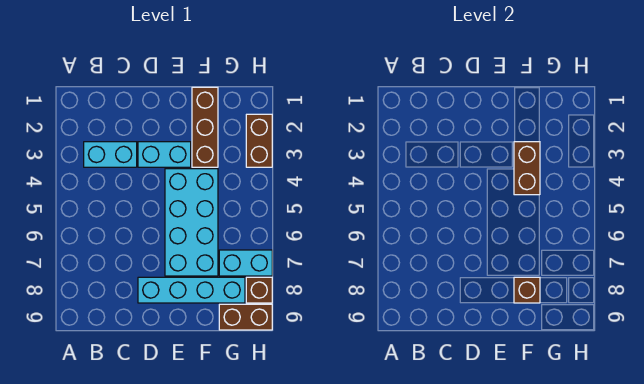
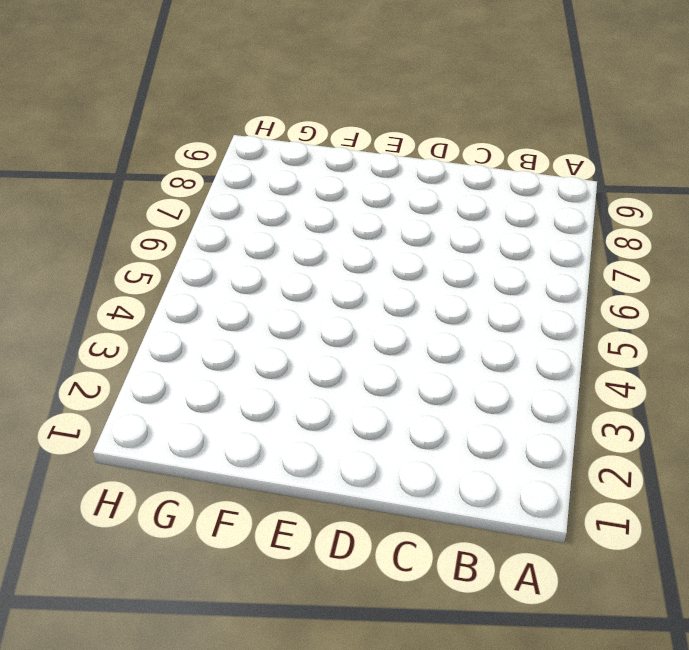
none -> cyan 1x2 brick [84,142,137,167]
none -> cyan 1x2 brick [138,142,191,167]

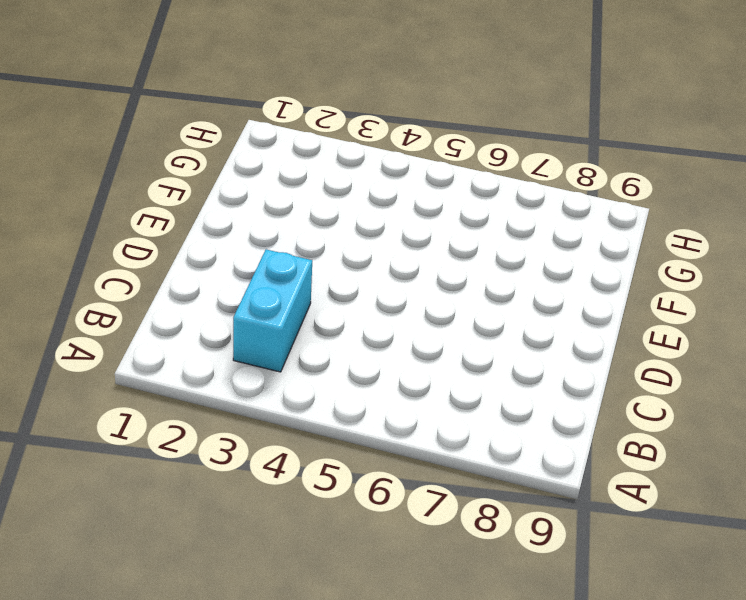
none -> cyan 1x2 brick [138,142,191,167]
none -> cyan 1x4 brick [138,277,245,303]

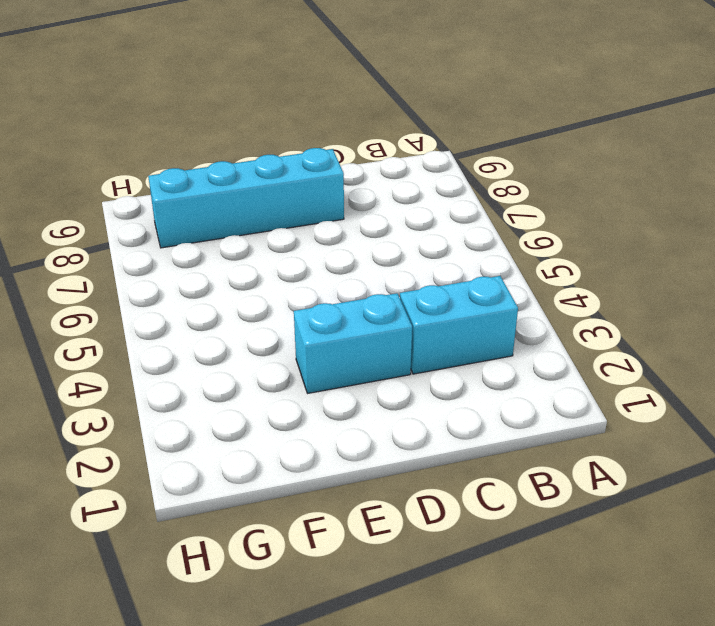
none -> cyan 2x4 brick [165,169,218,276]
none -> brown 1x3 brick [192,87,218,167]

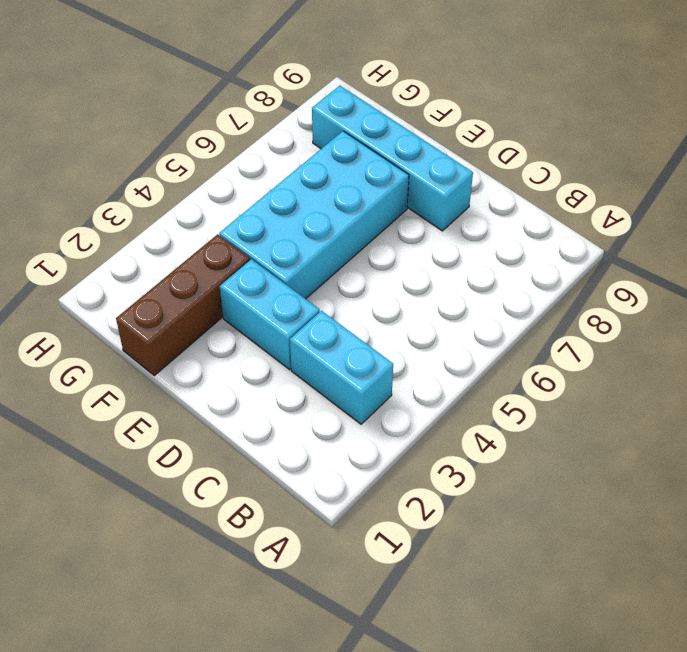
none -> cyan 1x2 brick [219,250,272,276]
none -> brown 1x2 brick [219,304,272,330]

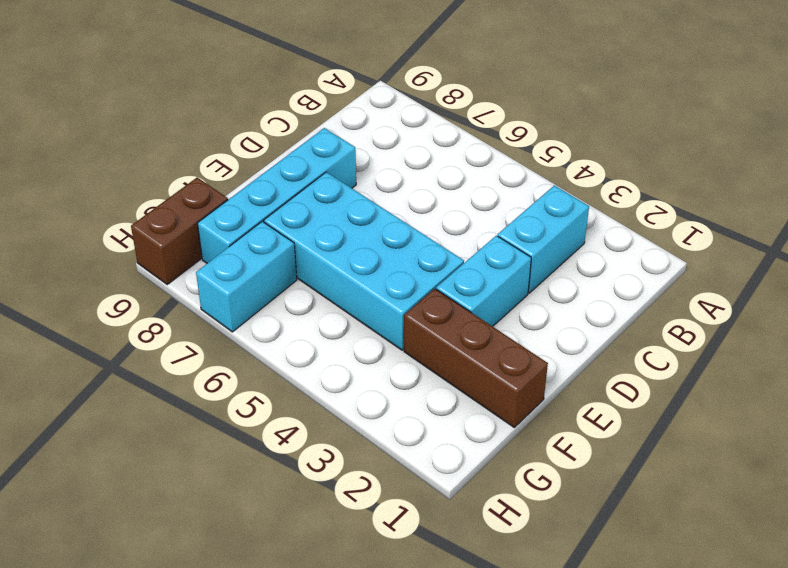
none -> brown 1x2 brick [246,114,272,167]
none -> brown 1x1 brick [246,277,272,303]

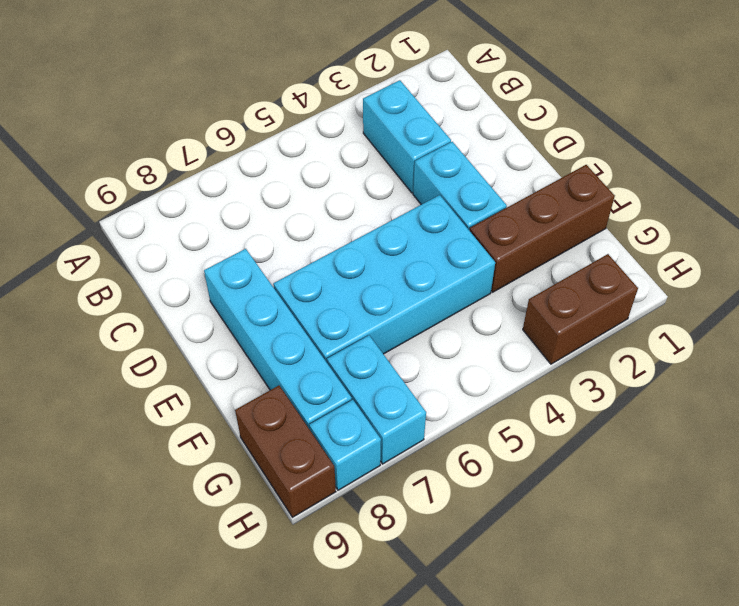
cyan 1x1 brick [309,400,381,490] -> brown 1x1 brick [246,277,272,303]
none -> brown 1x2 brick [514,142,540,195]
none -> brown 1x1 brick [514,277,540,303]

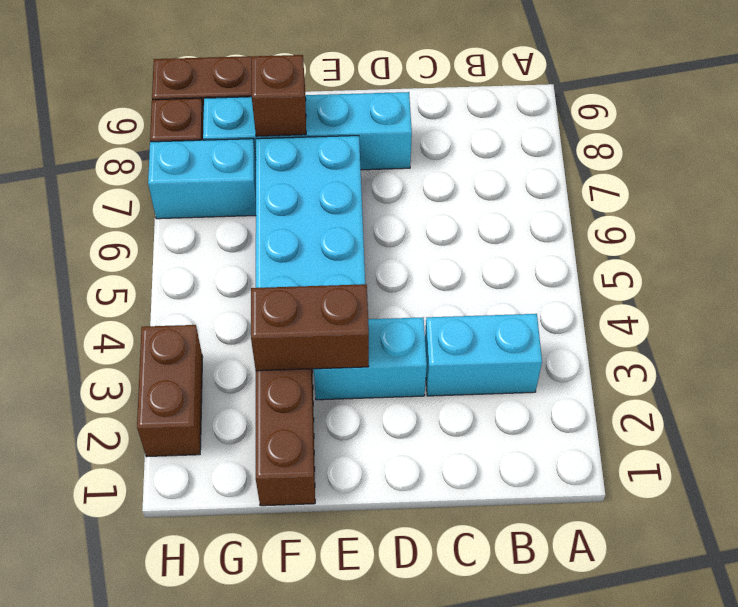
brown 1x2 brick [251,284,369,371] -> brown 1x2 brick turned to [514,142,540,195]

